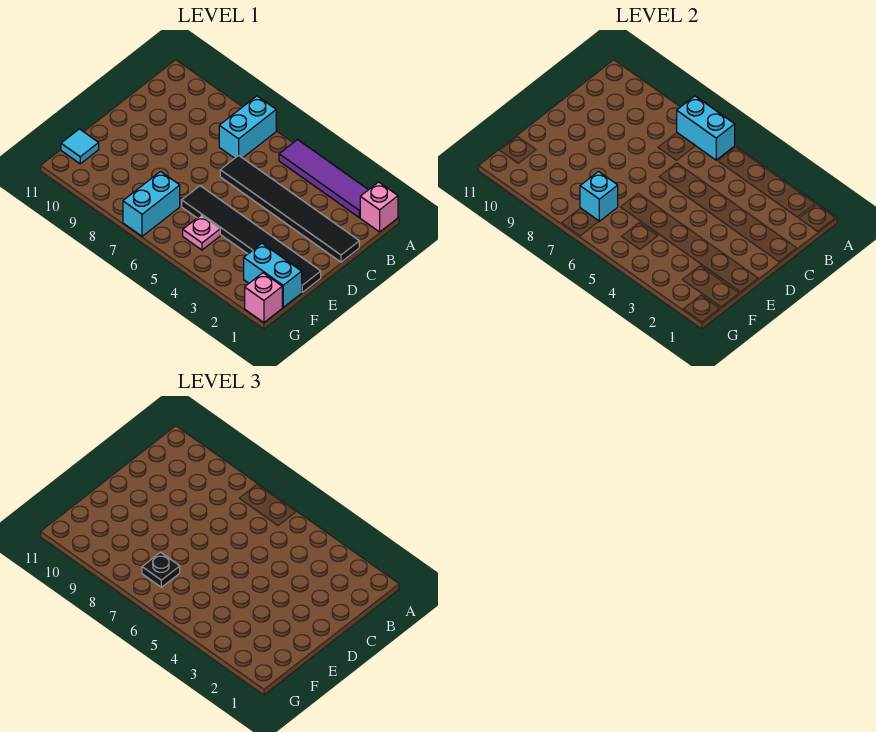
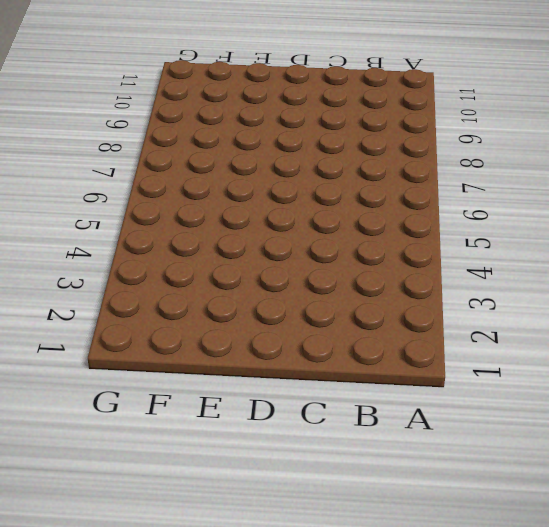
none -> pink 1x1 brick [360,182,398,232]
none -> purple 1x4 tile [279,140,368,217]
none -> cyan 1x2 brick [219,96,276,158]

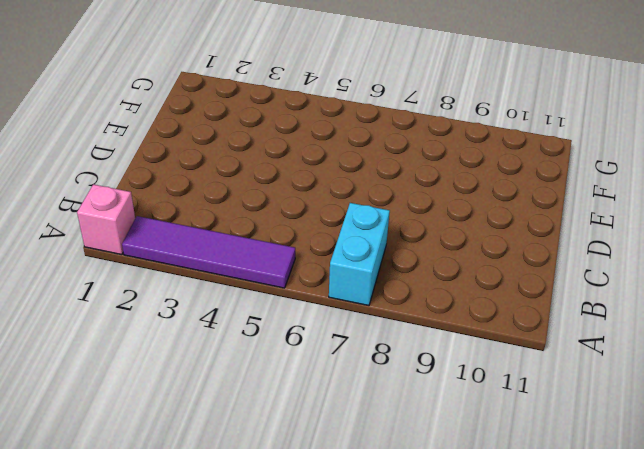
none -> black 1x6 tile [220,155,359,262]
none -> black 1x6 tile [182,186,321,292]
none -> cyan 1x2 brick [244,243,302,307]

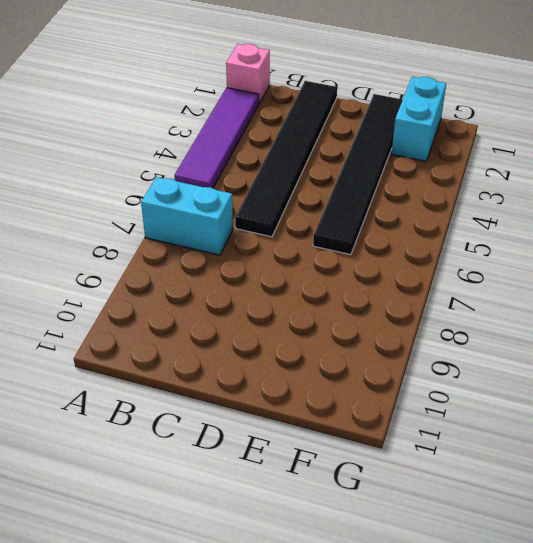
none -> pink 1x1 plate [183,215,220,250]
none -> cyan 1x2 brick [123,172,180,236]
none -> cyan 1x1 tile [61,129,99,164]

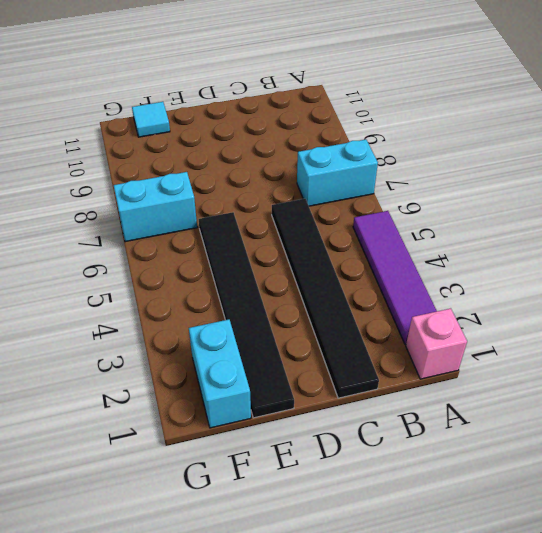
none -> pink 1x1 plate [183,215,220,250]
none -> pink 1x1 brick [245,273,282,323]
none -> cyan 1x2 brick [677,96,735,160]

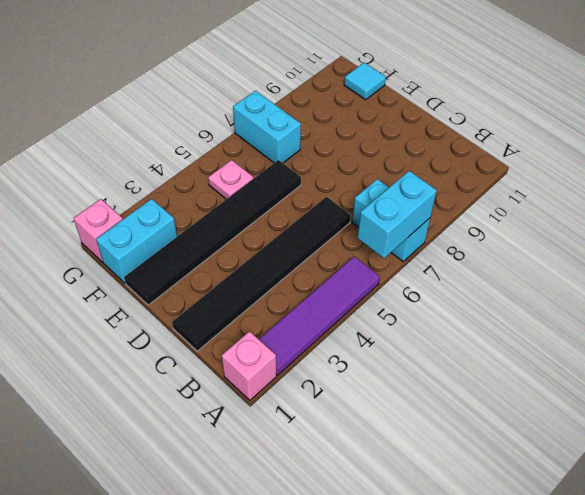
none -> cyan 1x1 brick [580,172,618,221]
none -> black 1x1 plate [142,552,180,587]

